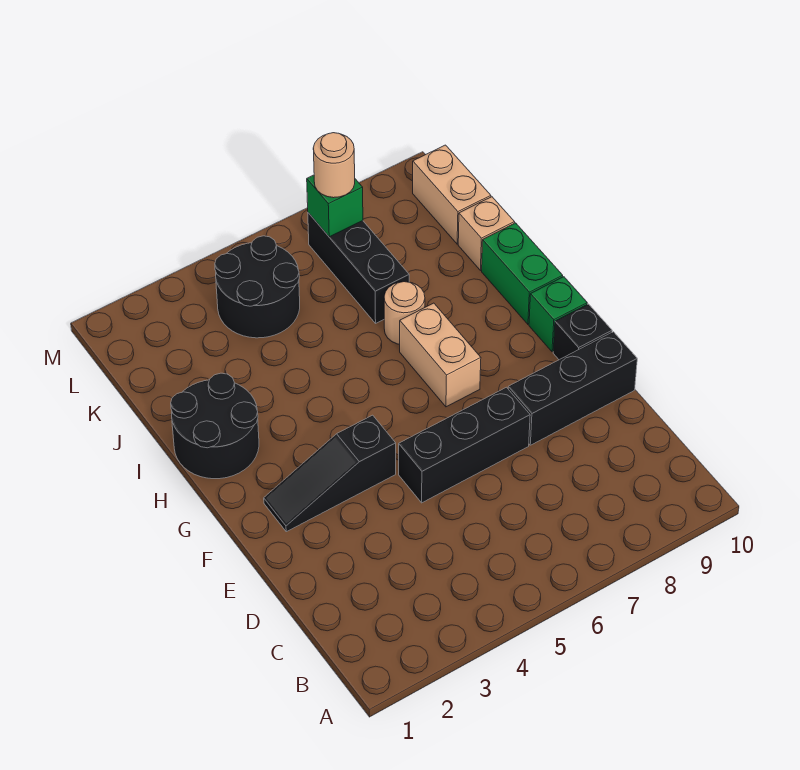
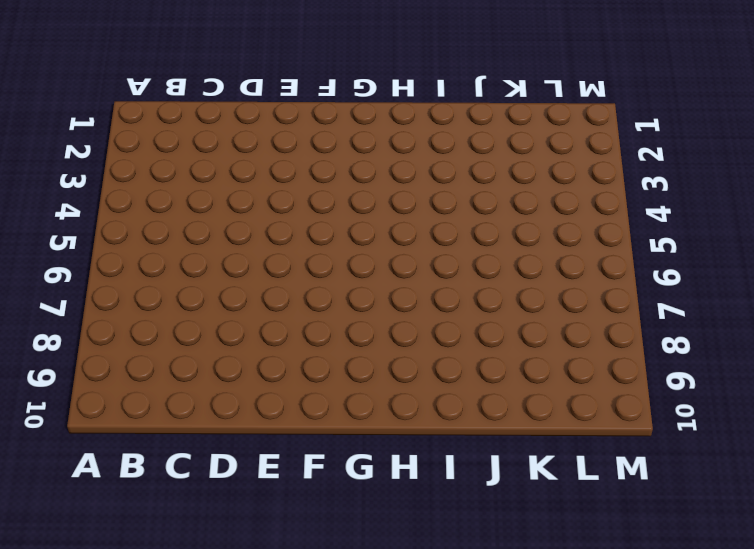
none -> black 1x3 brick [399,387,530,503]
none -> black 1x3 brick [508,332,637,445]
none -> black 1x3 slope [264,415,396,532]

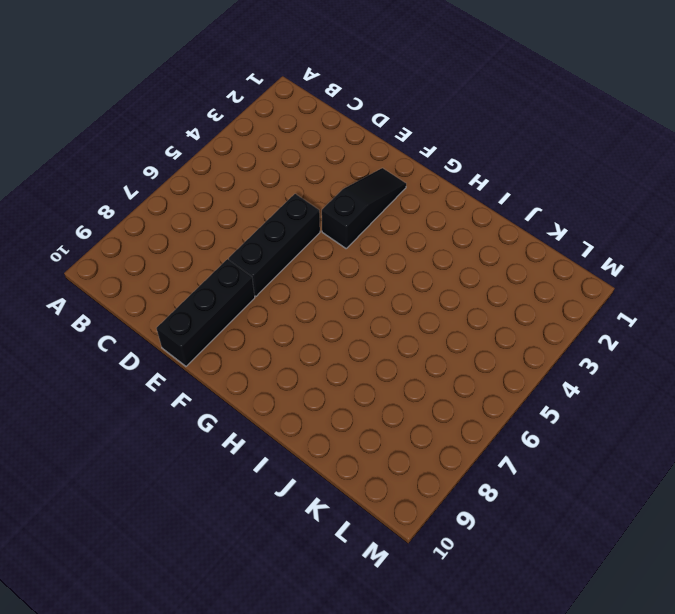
none -> black 1x1 brick [553,304,612,360]
none -> tan 1x2 brick [400,303,481,407]
none -> green 1x1 brick [529,277,587,352]

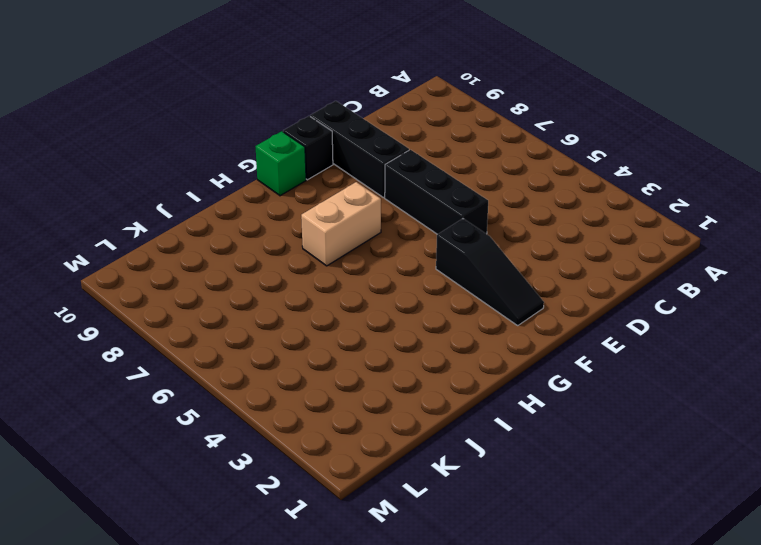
none -> black 2x2 round brick [171,373,259,479]
none -> green 1x2 brick [482,223,563,324]
none -> tan 1x1 round brick [384,282,425,344]

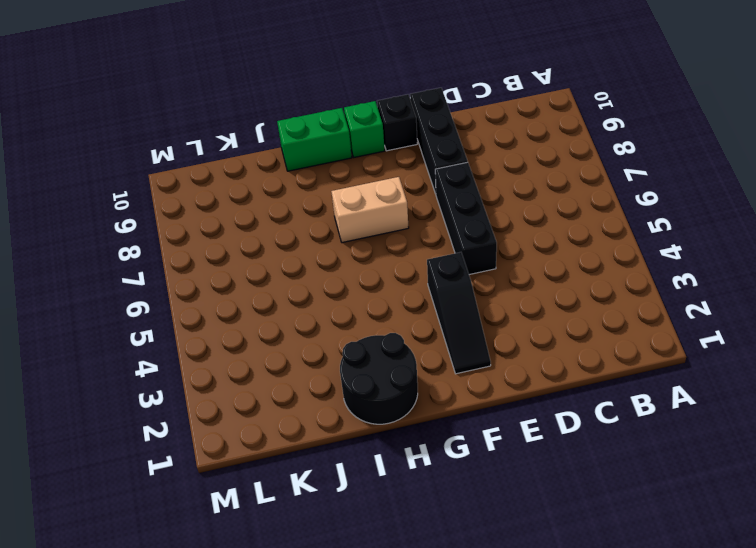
none -> tan 1x1 round brick [384,282,425,344]
none -> black 1x3 brick [308,213,409,323]
none -> tan 1x1 brick [458,197,515,270]

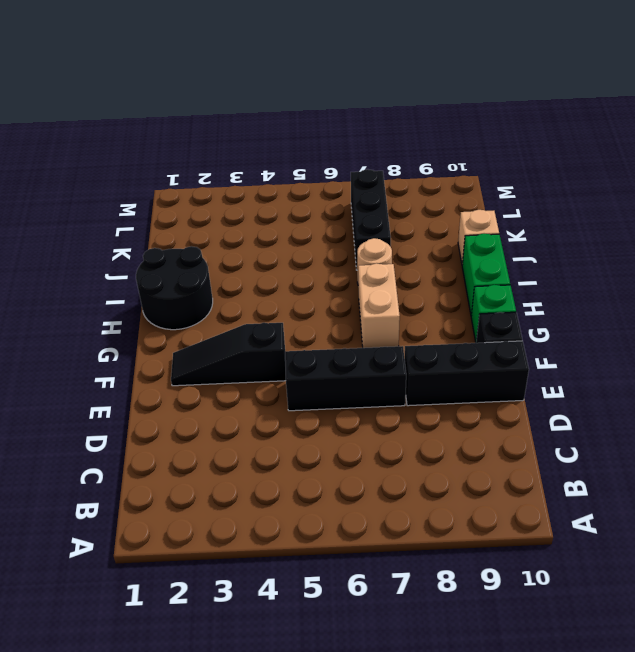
none -> black 2x2 round brick [215,236,300,338]
none -> tan 1x2 brick [413,145,491,244]
none -> green 1x1 brick [307,175,363,237]

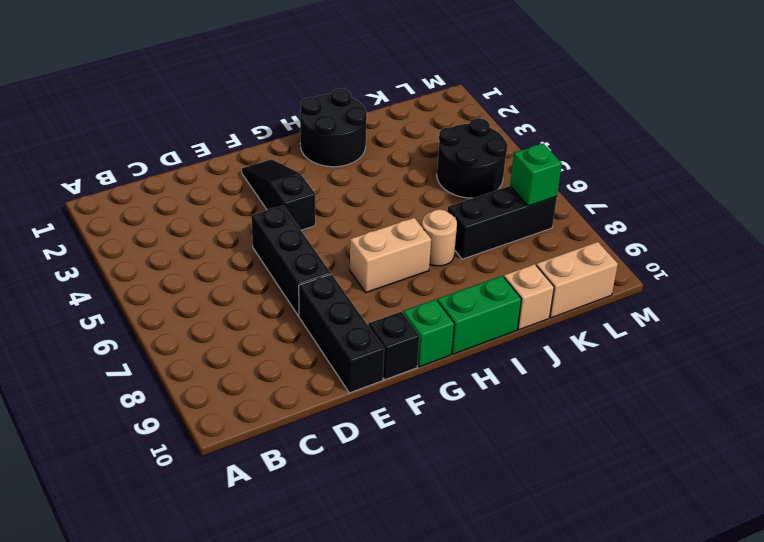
none -> tan 1x1 round brick [313,133,355,198]

